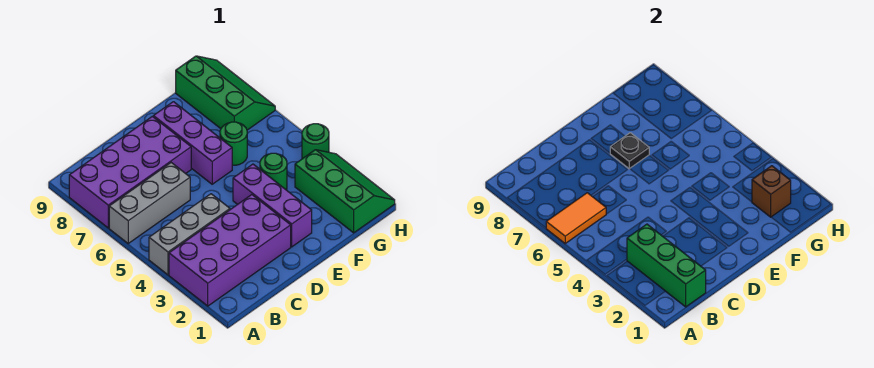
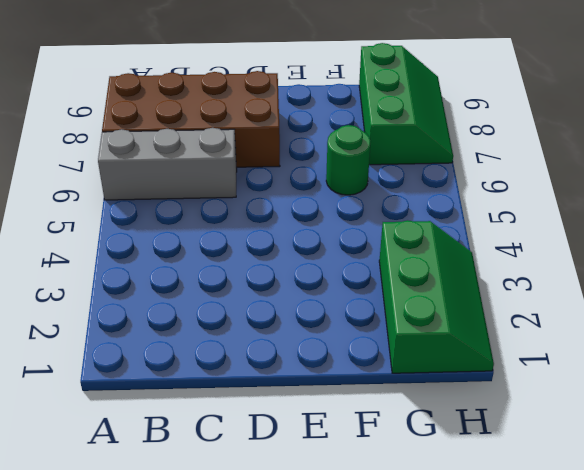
brown 2x4 brick [102,71,280,167] -> purple 2x4 brick [69,116,191,228]
none -> purple 2x4 brick [169,195,291,306]
none -> grey 1x3 brick [149,194,230,275]
none -> purple 1x3 brick [233,164,312,247]

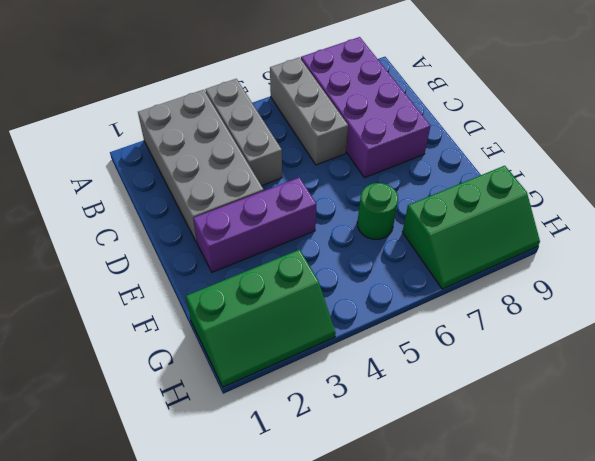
grey 2x4 brick [138,90,264,242] -> purple 2x4 brick [169,195,291,306]
none -> purple 1x3 brick [153,102,232,184]
none -> green 1x1 round brick [260,153,287,190]
none -> green 1x1 round brick [302,124,329,159]

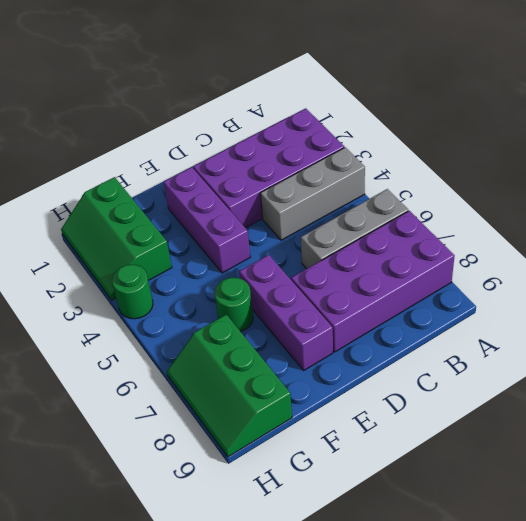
none -> green 1x1 round brick [260,153,287,190]
none -> orange 1x2 tile [546,193,606,243]
none -> green 1x3 brick [627,224,706,307]

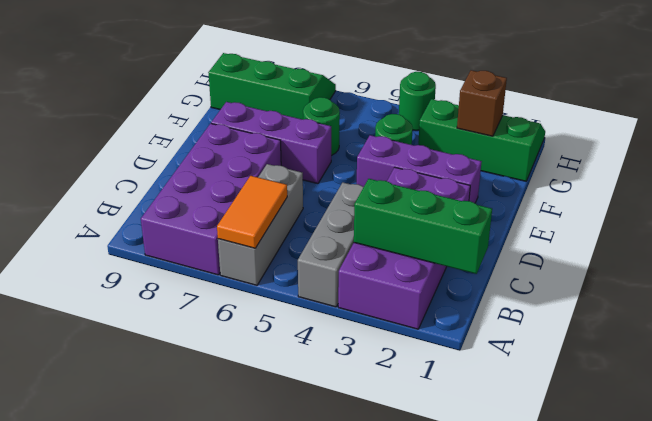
none -> black 1x1 plate [610,133,649,169]

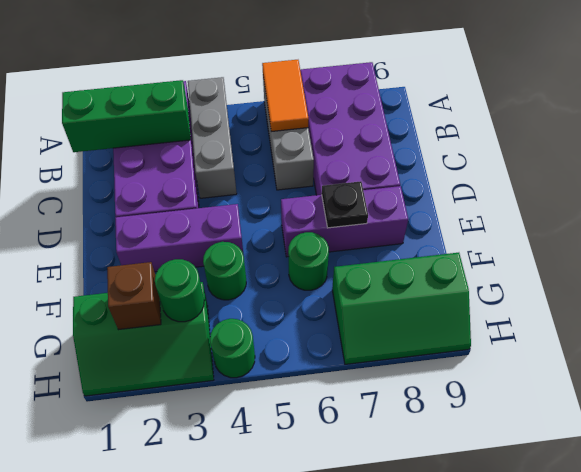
green 1x1 round brick [155,259,204,322] -> none

